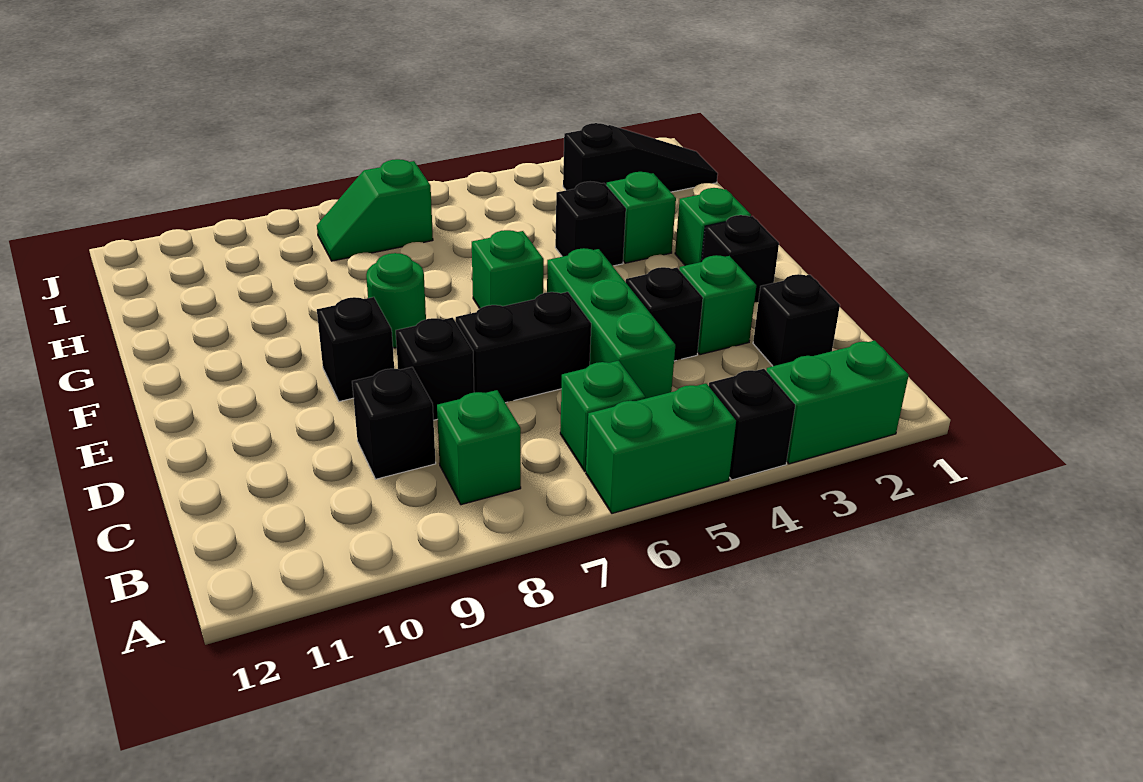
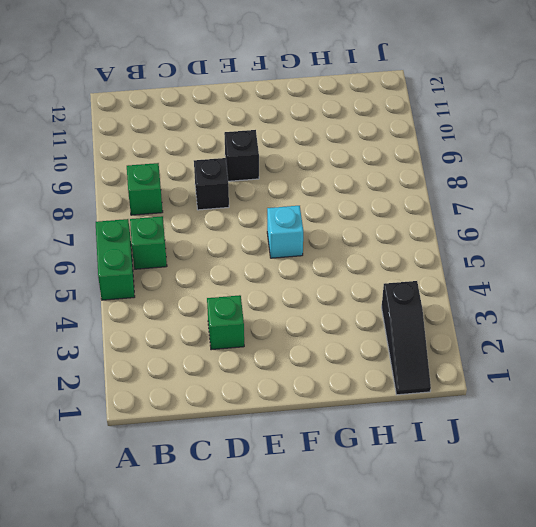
cyan 1x1 brick [267,206,303,258] -> green 1x1 brick [472,230,544,309]
none -> green 1x2 brick [767,341,909,464]
none -> black 1x1 brick [709,369,795,480]
none -> black 1x1 brick [753,274,840,366]

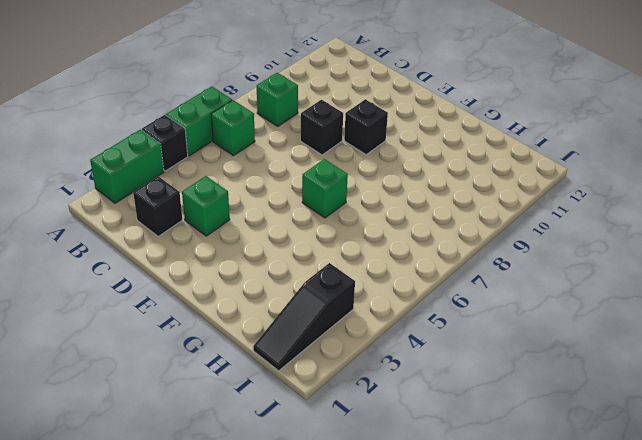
none -> green 1x3 brick [547,248,675,399]
none -> black 1x1 brick [352,367,436,479]
none -> black 1x1 brick [626,267,703,361]

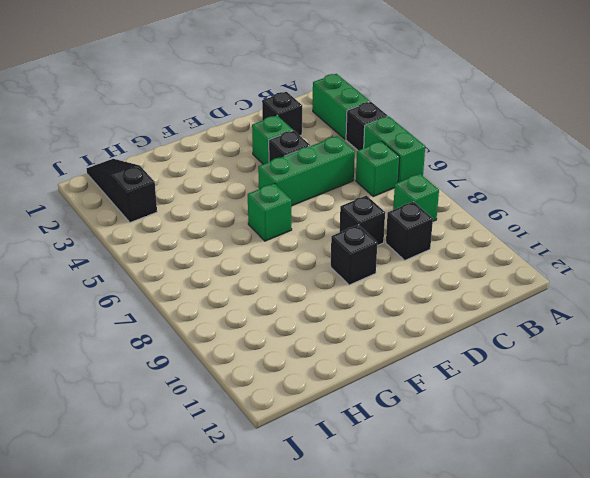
none -> black 1x2 brick [456,292,591,403]
none -> black 1x1 brick [702,215,779,303]
none -> green 1x1 brick [675,188,751,266]

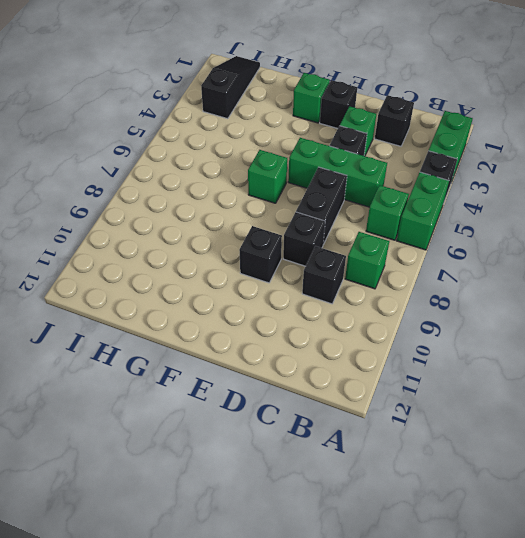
none -> green 1x1 round brick [366,253,426,348]
none -> green 1x1 brick [606,172,676,263]
none -> black 1x1 brick [555,182,626,266]

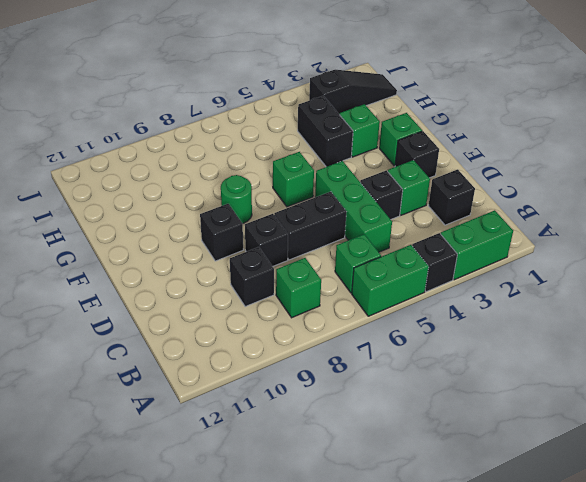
black 1x2 brick [298,96,353,167] -> black 1x1 brick [555,182,626,266]
none -> green 1x2 slope [317,159,433,261]

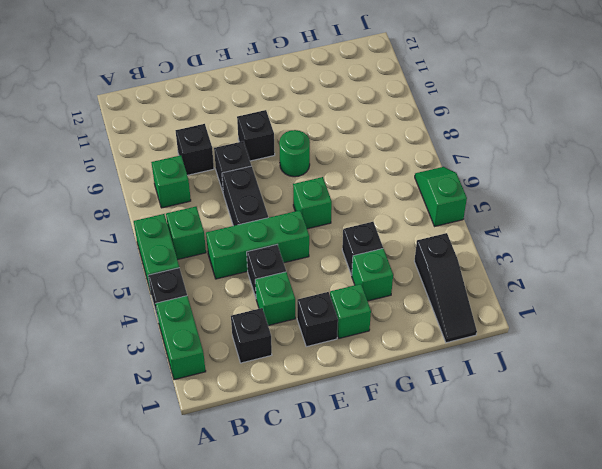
green 1x2 slope [415,167,467,226] -> green 1x2 slope moved to [317,159,433,261]

